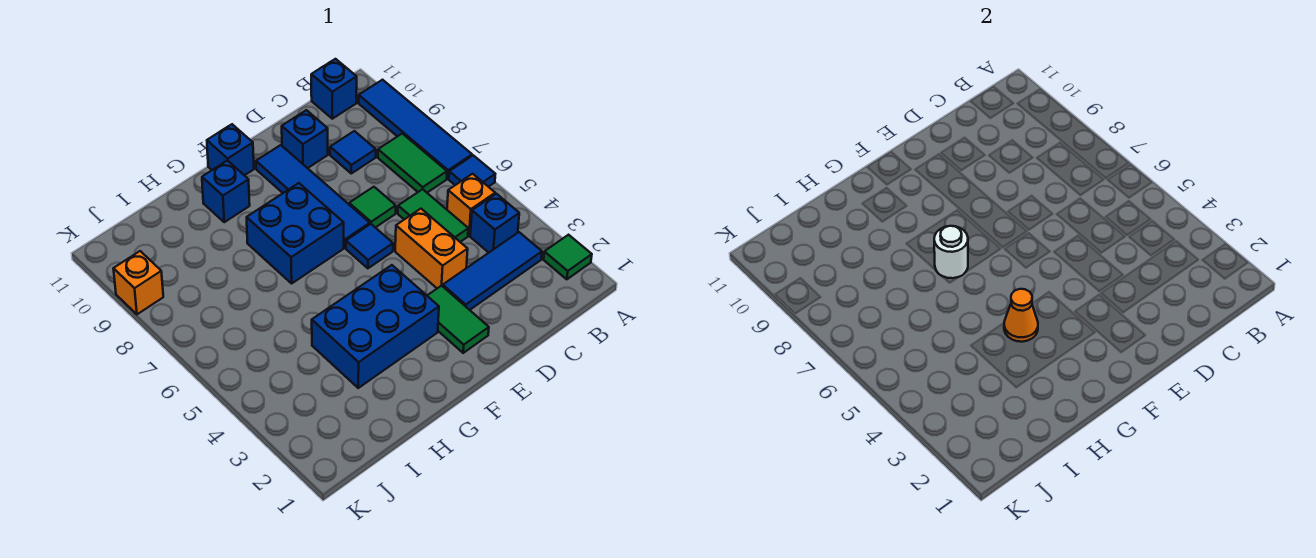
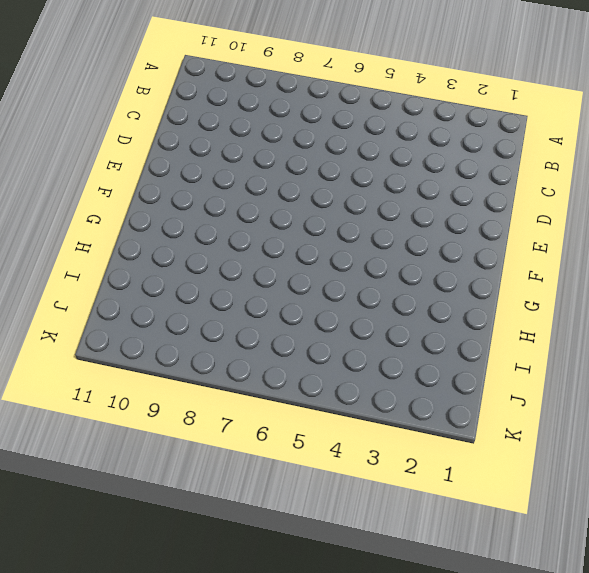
none -> green 1x1 tile [544,235,592,279]
none -> blue 1x1 tile [449,155,495,187]
none -> blue 1x4 tile [359,80,472,179]

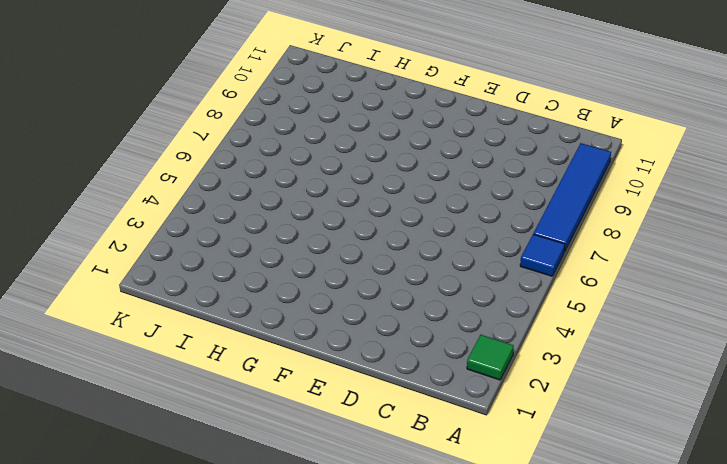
none -> blue 1x3 tile [443,232,542,310]
none -> blue 1x1 brick [470,194,519,253]
none -> orange 1x1 brick [447,174,495,236]

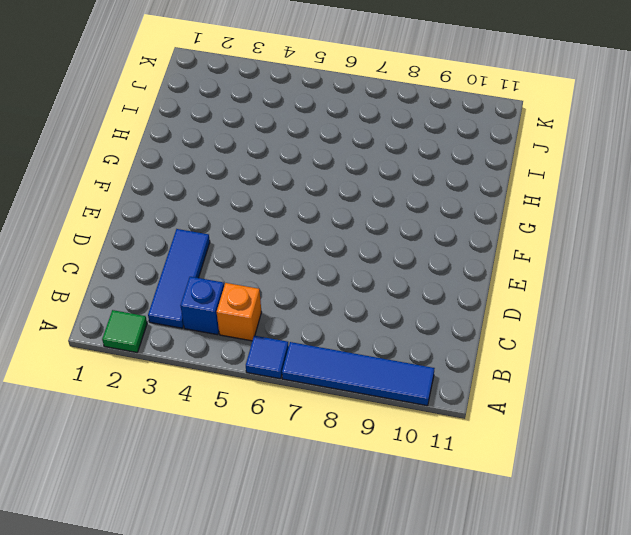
none -> green 1x2 tile [378,134,447,193]
none -> blue 1x1 brick [311,59,357,119]
none -> green 1x2 tile [398,189,468,242]

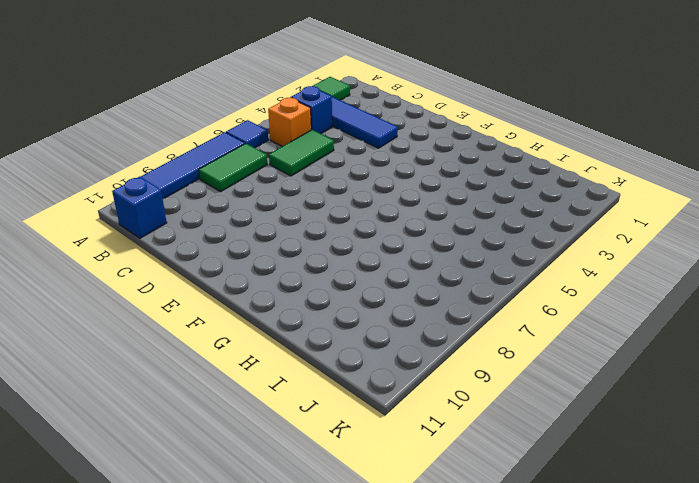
none -> blue 1x1 tile [330,131,376,173]
none -> orange 1x2 brick [395,209,468,288]
none -> green 1x1 tile [349,187,396,228]

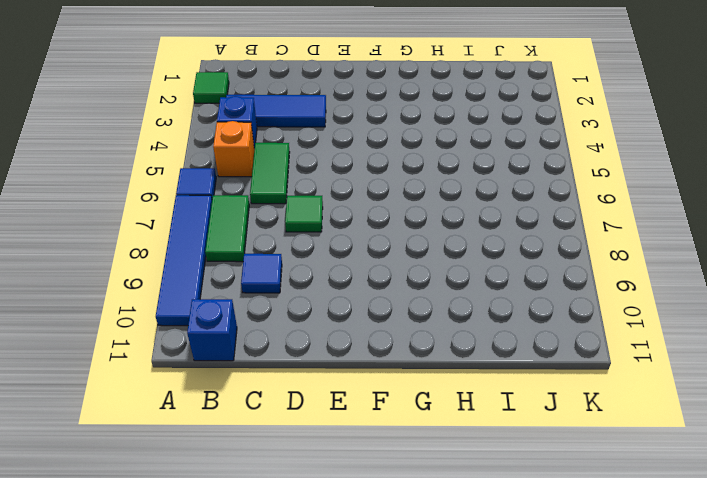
none -> orange 1x2 brick [395,209,468,288]
none -> blue 1x1 brick [282,110,328,168]
none -> green 1x2 tile [427,286,489,353]

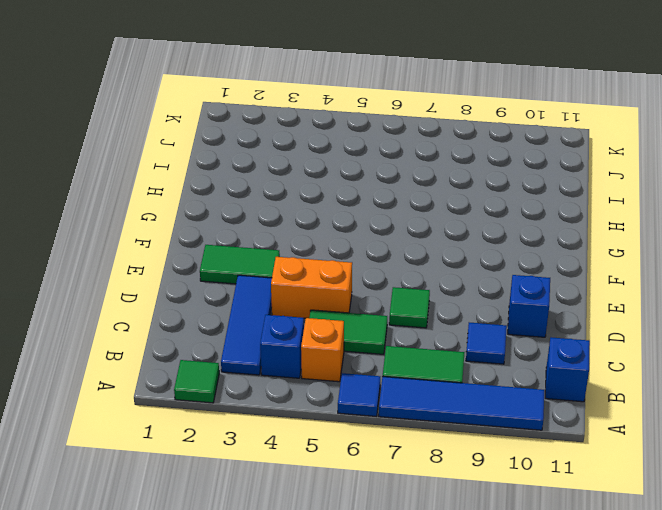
none -> blue 1x1 tile [346,224,393,268]
none -> blue 1x4 tile [256,145,370,248]
none -> blue 2x3 brick [312,265,439,388]

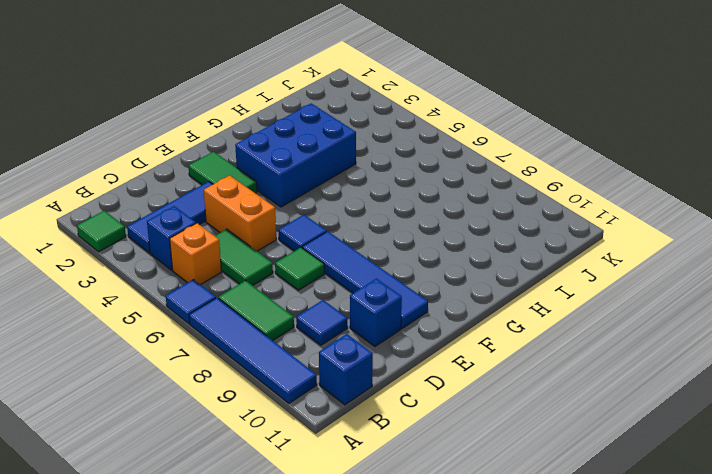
none -> blue 2x2 brick [247,183,344,283]
none -> blue 1x1 brick [207,124,254,176]
none -> blue 1x1 brick [202,160,250,222]

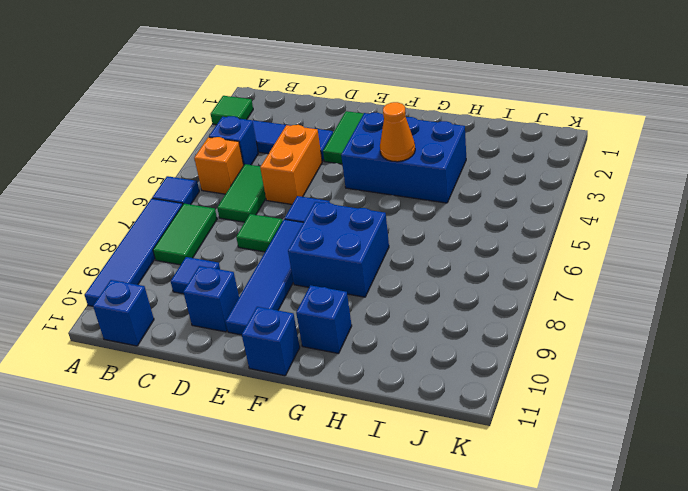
none -> orange 1x1 brick [113,251,163,314]
none -> white 1x1 round brick [934,226,968,278]

